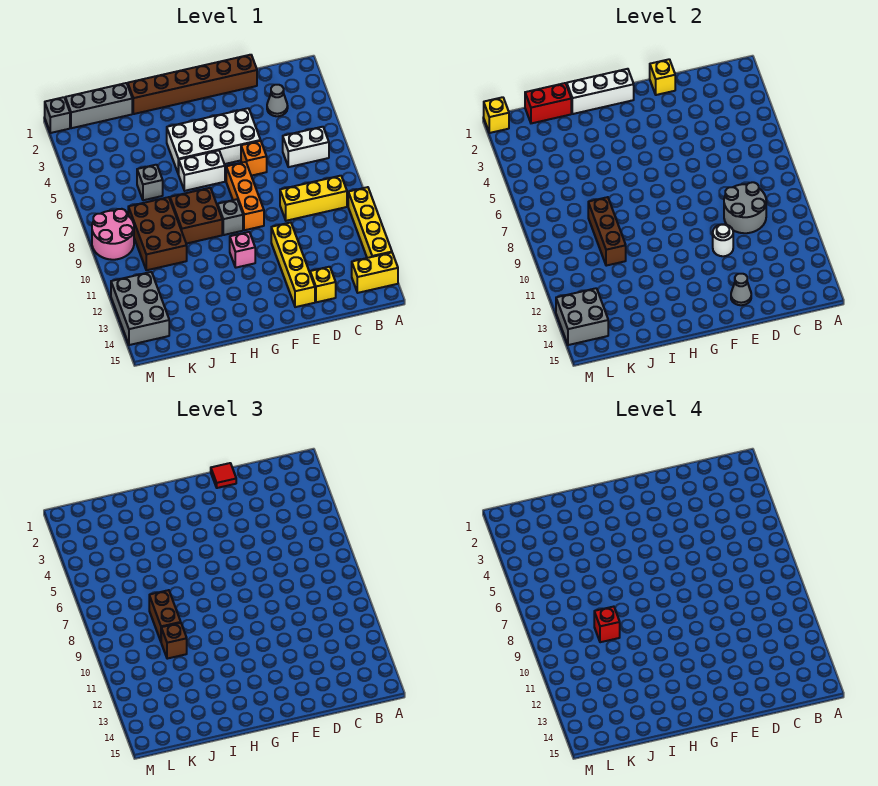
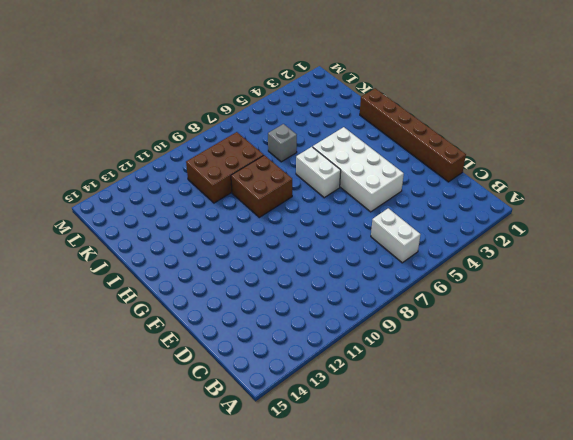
none -> yellow 1x4 brick [348,187,392,258]
none -> yellow 1x2 brick [352,252,398,293]
none -> yellow 1x3 brick [280,176,347,221]
none -> grey 1x1 cone [267,85,288,116]

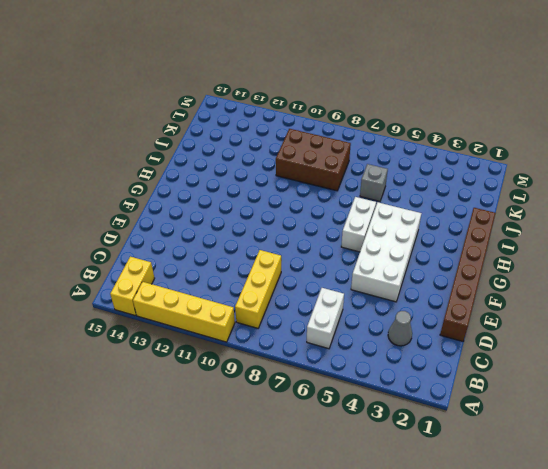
none -> yellow 1x1 brick [310,267,336,302]
none -> orange 1x1 brick [241,141,267,176]
none -> yellow 1x4 brick [271,222,315,307]
none -> orange 1x3 brick [226,162,264,230]

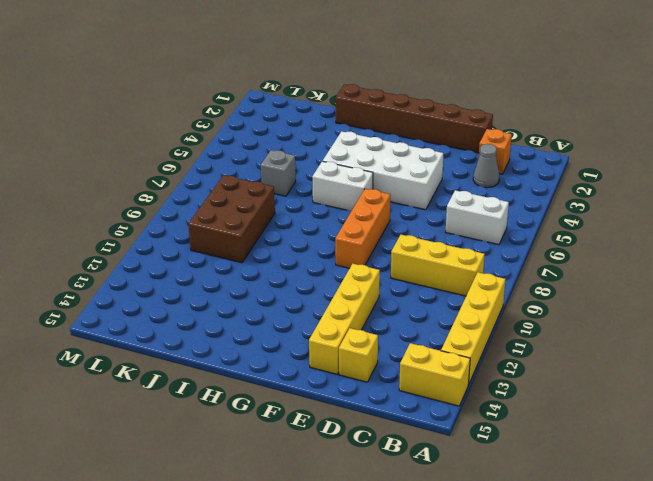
orange 1x1 brick [479,129,512,174] -> orange 1x1 brick moved to [241,141,267,176]
none -> grey 1x1 brick [218,199,243,235]
none -> pink 1x1 brick [230,232,255,268]
none -> brown 2x2 brick [170,188,222,244]
none -> grey 1x3 brick [65,83,132,128]

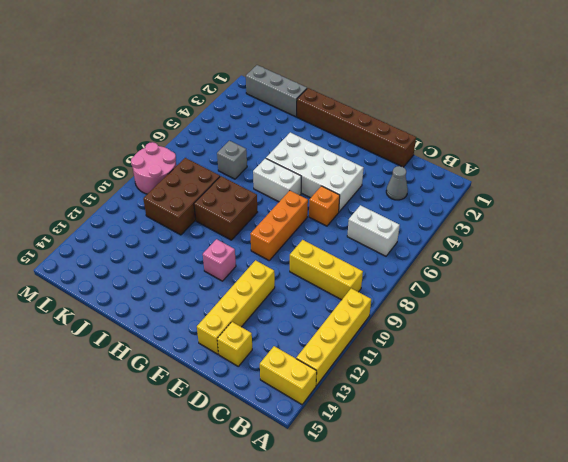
none -> grey 1x1 brick [218,199,243,235]
none -> grey 2x3 brick [111,272,169,345]
none -> grey 1x1 brick [45,97,70,133]
none -> grey 2x2 round brick [724,182,766,233]

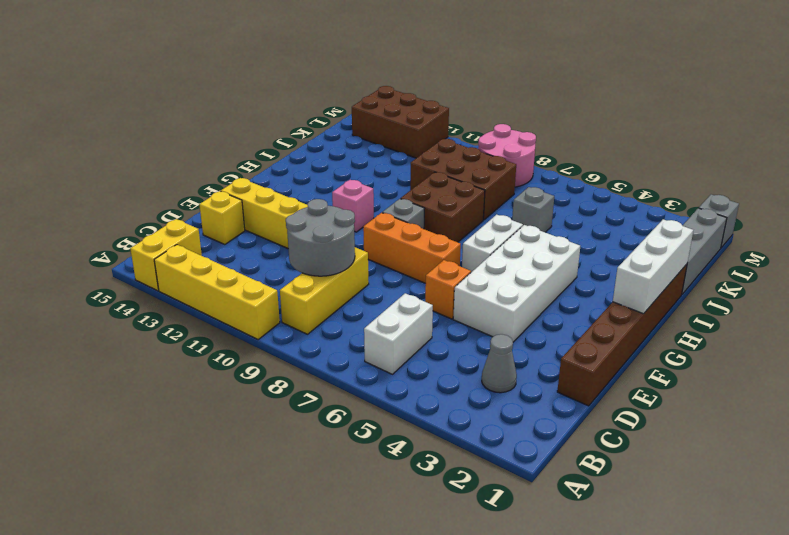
brown 2x3 brick [352,86,449,158] -> grey 2x3 brick [111,272,169,345]
none -> yellow 1x1 brick [650,59,675,95]
none -> white 1x1 round brick [713,224,733,256]
none -> grey 1x1 cone [731,274,751,305]
none -> red 1x2 brick [525,83,571,123]

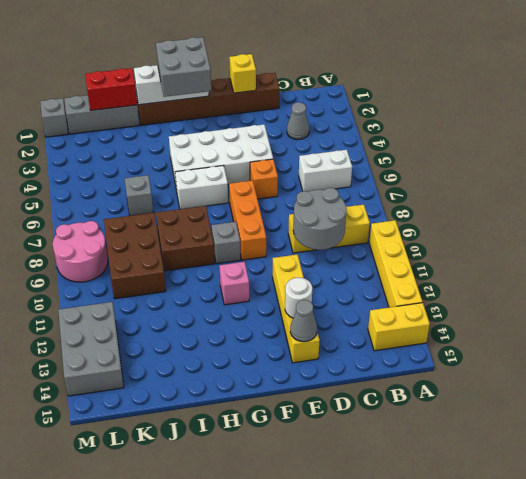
white 1x1 round brick [285,278,312,318] -> white 1x1 round brick moved to [713,224,733,256]
grey 2x2 brick [156,37,211,97] -> grey 2x2 brick moved to [556,288,608,345]
none -> yellow 1x1 brick [310,267,336,302]
none -> brown 1x3 brick [588,197,626,266]
none -> yellow 1x1 brick [484,97,509,133]
none -> red 1x1 tile [211,463,236,488]

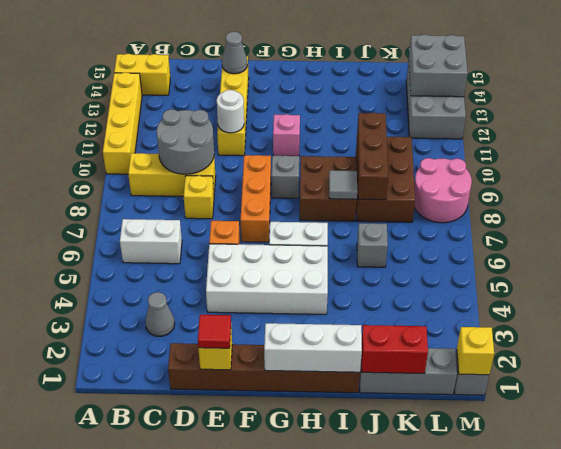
yellow 1x1 brick [184,176,214,219] -> yellow 1x1 brick moved to [310,267,336,302]
grey 1x1 tile [329,170,357,199] -> none
none -> brown 1x2 brick [149,590,181,641]
none -> brown 1x1 brick [161,623,187,659]
none -> red 1x1 brick [594,607,620,642]

